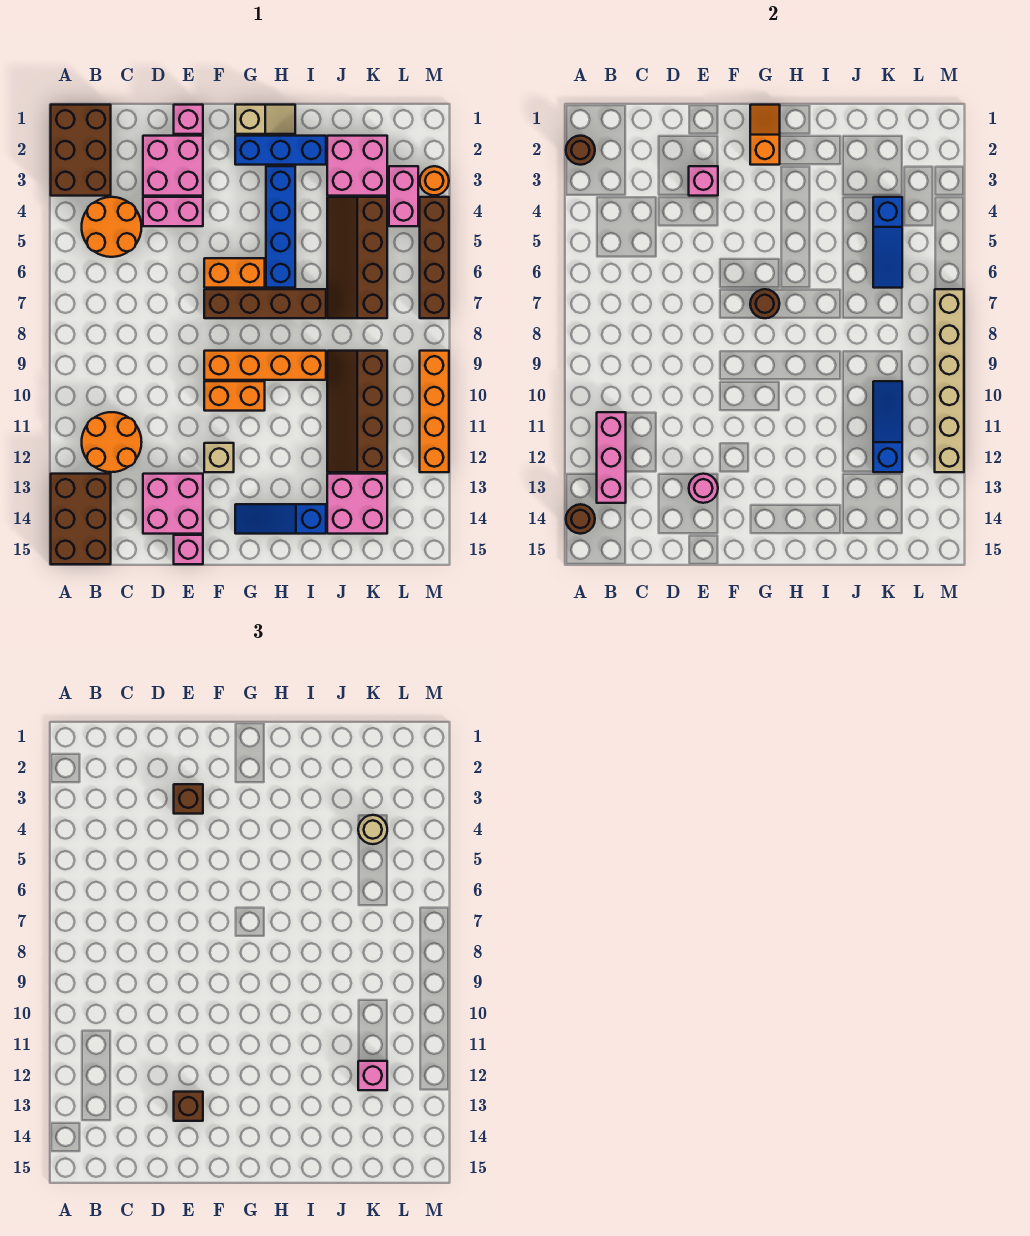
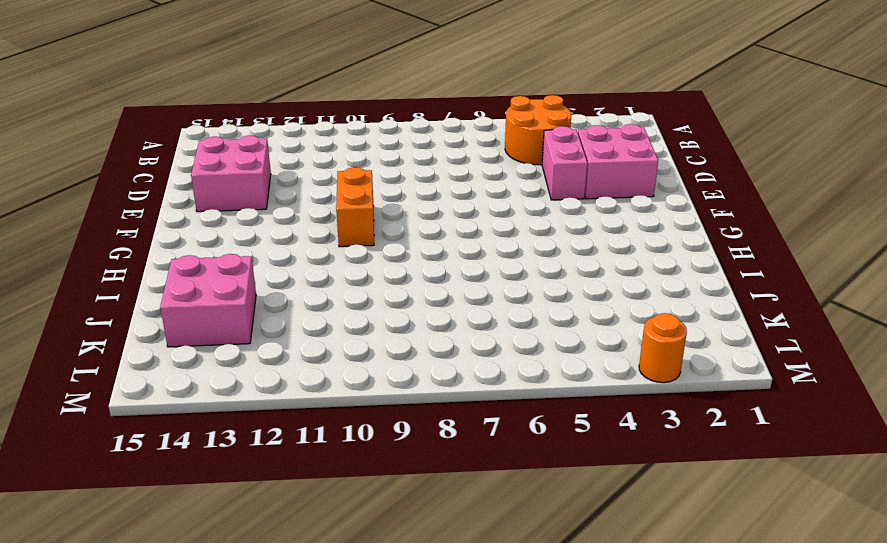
none -> brown 2x3 brick [51,105,111,196]
none -> brown 2x3 brick [51,474,111,564]
none -> orange 2x2 round brick [82,412,142,472]
none -> pink 1x1 brick [174,105,203,134]

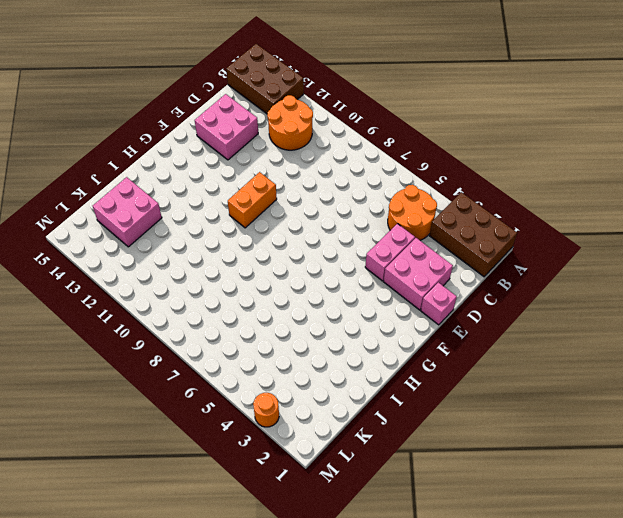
none -> pink 1x1 brick [174,535,203,564]
none -> orange 1x2 brick [204,258,265,288]
none -> brown 1x4 brick [204,289,326,318]
none -> orange 1x4 brick [204,351,326,380]

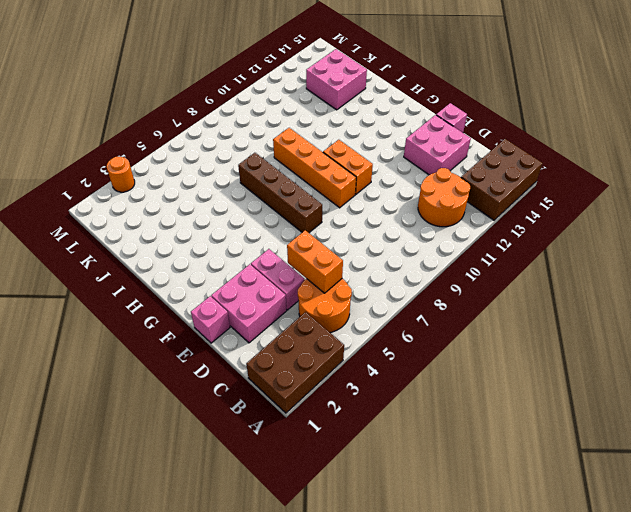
orange 1x2 brick [287,230,343,293] -> orange 1x2 brick moved to [204,258,265,288]
none -> tan 1x1 brick [204,443,234,472]
none -> tan 1x2 slope [235,105,295,134]
none -> blue 1x3 brick [235,136,326,165]
none -> blue 1x3 slope [235,504,326,534]

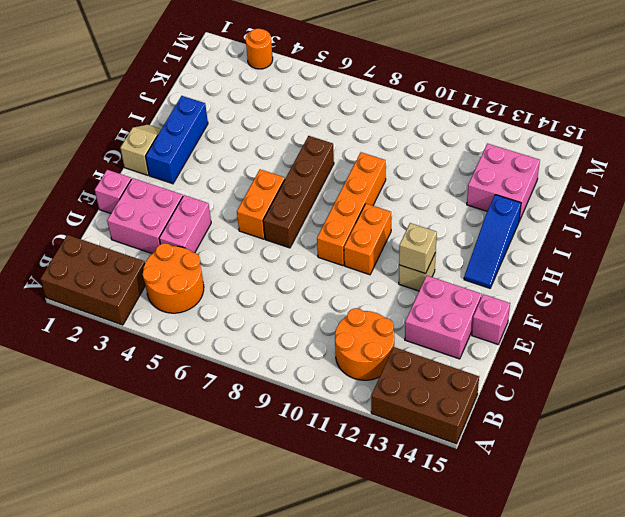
tan 1x1 brick [399,223,437,274] -> none
none -> blue 1x4 brick [266,166,295,288]
none -> pink 2x2 brick [327,136,387,196]
none -> brown 2x4 slope [327,197,387,318]
none -> brown 2x4 slope [327,351,387,472]

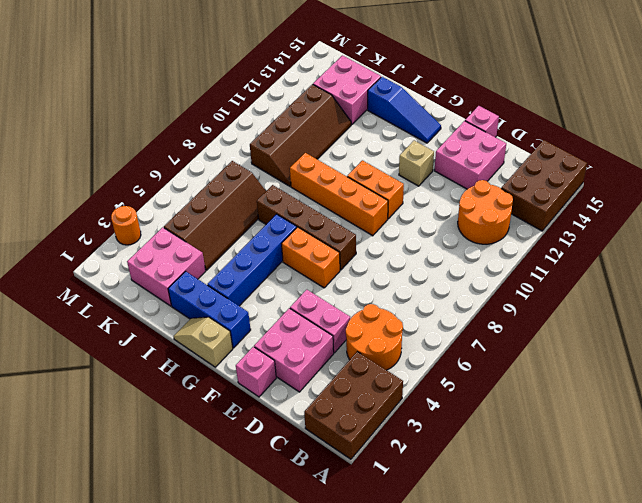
none -> pink 1x2 brick [389,166,418,226]
none -> brown 1x4 brick [420,197,449,318]
none -> orange 1x4 brick [420,351,449,472]
none -> brown 1x1 round brick [566,136,595,165]

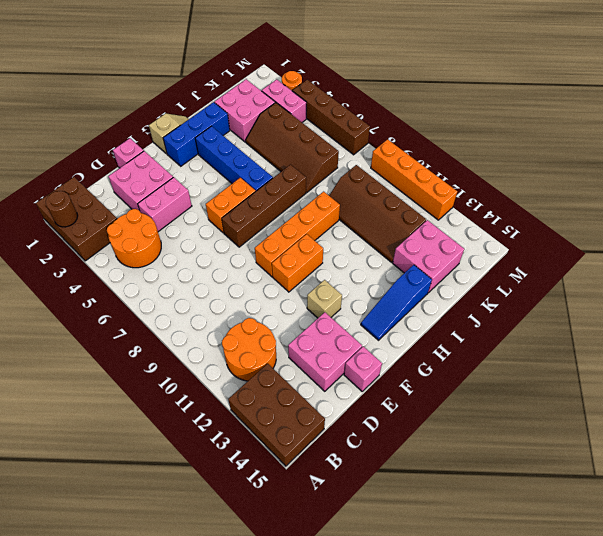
none -> brown 1x1 round brick [566,504,595,534]
none -> pink 1x3 brick [597,412,626,503]
none -> pink 1x1 brick [689,166,718,196]
none -> pink 1x1 round brick [689,474,718,503]

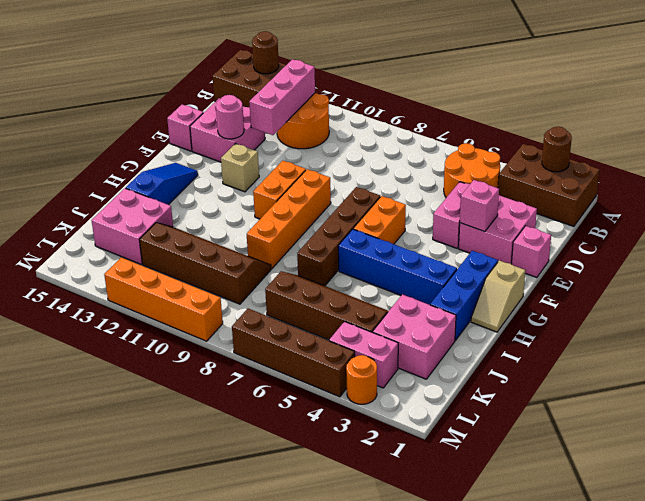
pink 1x3 brick [249,59,315,135] -> pink 1x3 brick turned to [597,412,626,503]
none -> orange 1x2 slope [750,105,780,165]
none -> brown 1x1 round brick [750,289,779,318]
none -> blue 1x3 slope [873,197,902,288]
none -> blue 1x3 slope [873,381,902,472]

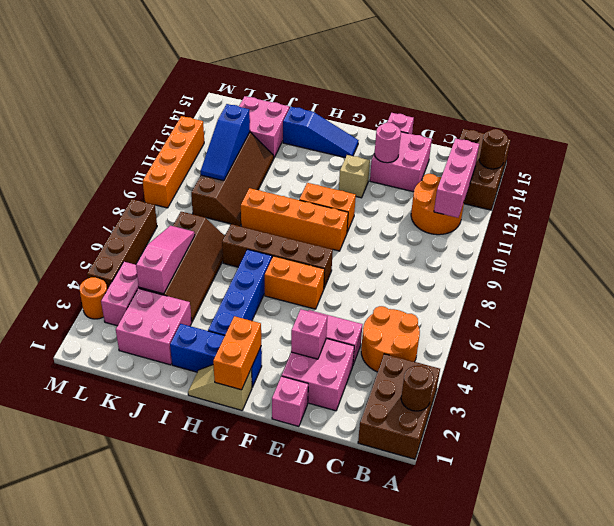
orange 1x2 brick [213,316,261,390] -> orange 1x2 slope [750,105,780,165]
pink 1x3 slope [136,226,195,294] -> blue 1x3 slope [873,197,902,288]
none -> brown 1x1 round brick [750,289,779,318]
none -> tan 1x6 brick [935,289,964,472]
none -> brown 1x1 brick [174,784,203,814]
none -> brown 1x1 brick [174,1092,203,1121]

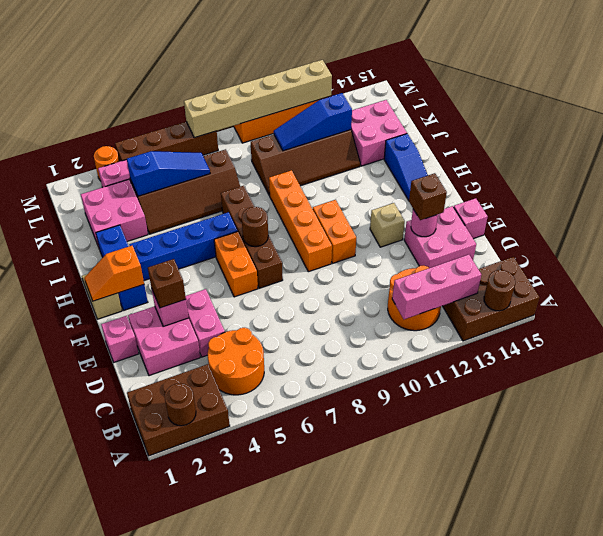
none -> tan 1x1 round brick [358,815,387,844]
none -> pink 1x1 brick [358,1061,387,1090]

